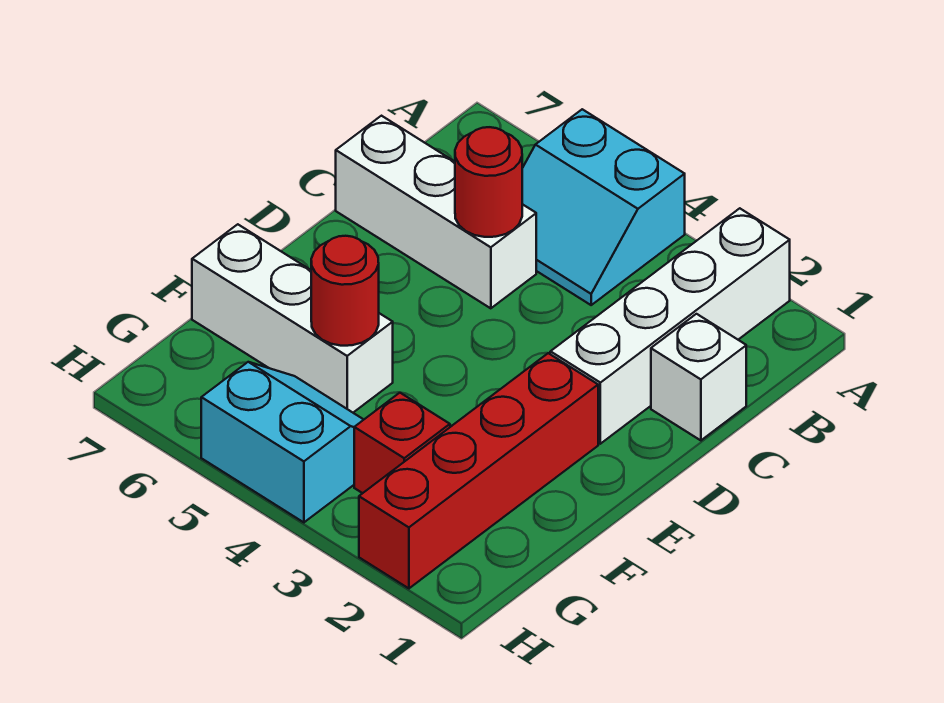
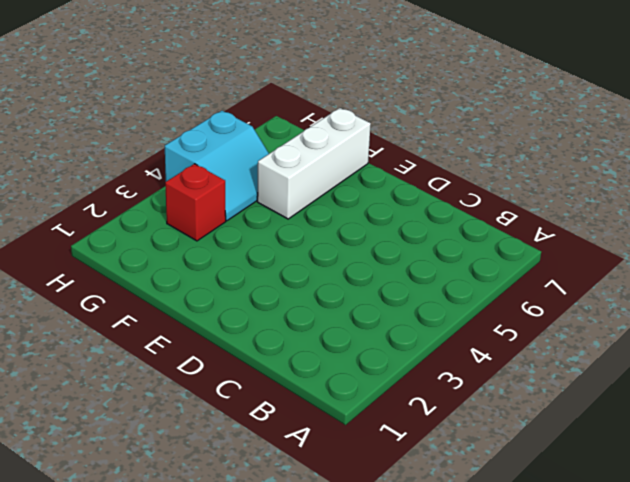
none -> white 1x4 brick [550,208,790,444]
none -> cyan 2x2 slope [522,109,685,305]

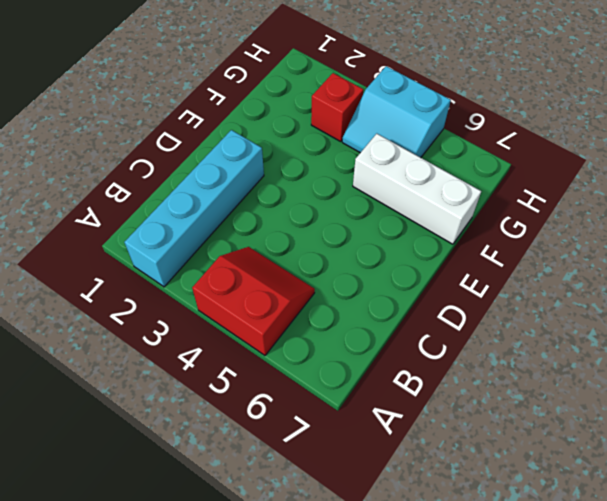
cyan 1x4 brick [125,130,264,287] -> white 1x4 brick [550,208,790,444]
red 2x2 slope [192,247,315,355] -> cyan 2x2 slope [522,109,685,305]
none -> white 1x1 brick [651,314,746,440]
none -> white 1x3 brick [336,116,536,308]

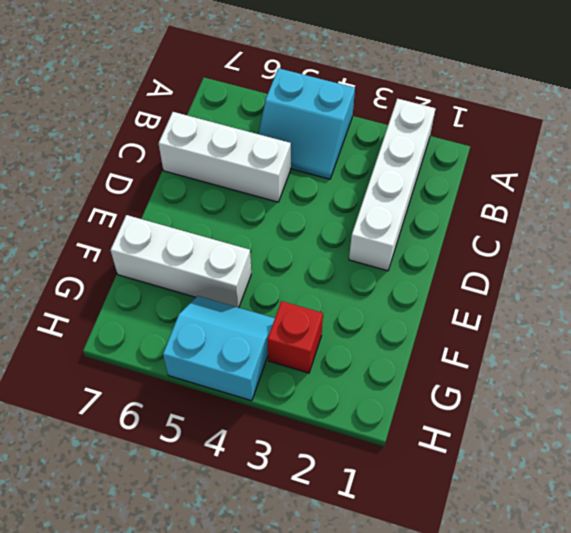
none -> white 1x1 brick [651,314,746,440]
none -> red 1x4 brick [359,353,598,588]

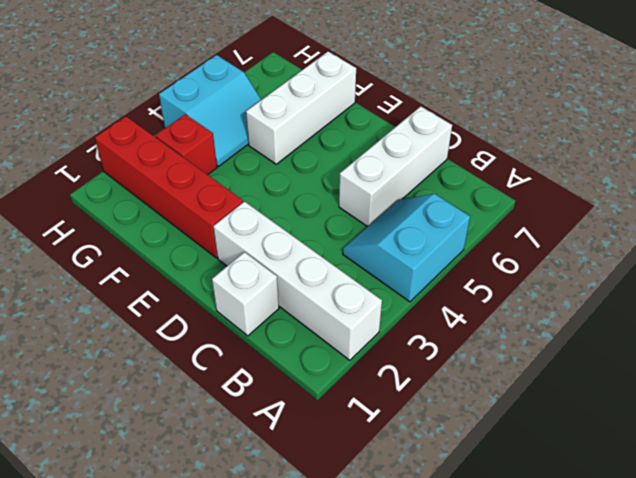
none -> red 1x1 round brick [455,127,522,237]
none -> red 1x1 round brick [311,236,379,346]

